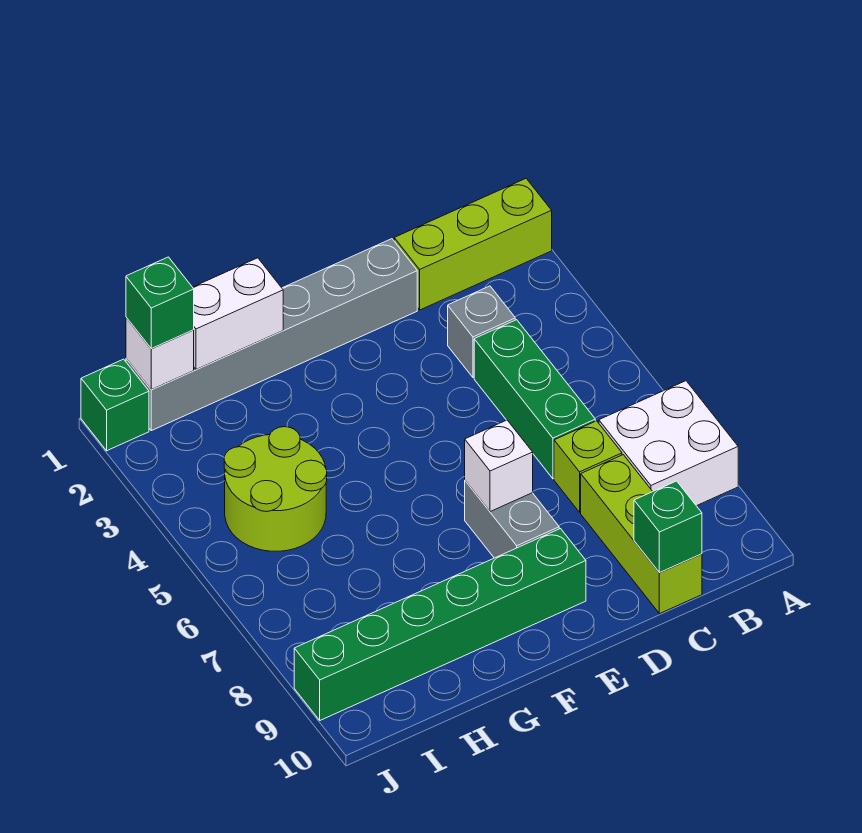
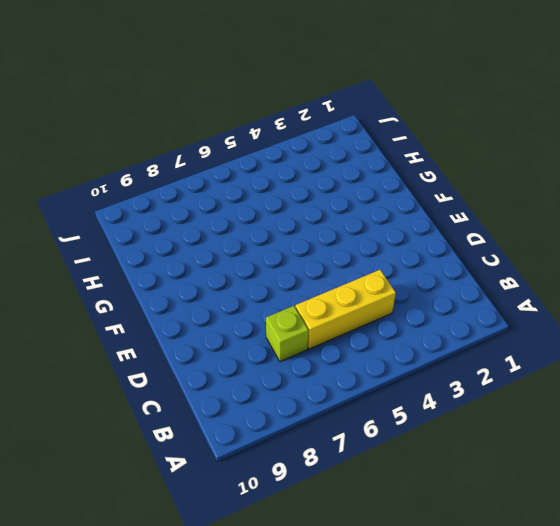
yellow 1x3 brick [295,270,396,349] -> green 1x3 brick [474,320,595,479]
none -> lime 1x3 brick [394,179,552,310]
none -> white 2x2 brick [599,381,738,506]
none -> grey 1x1 brick [448,286,515,377]

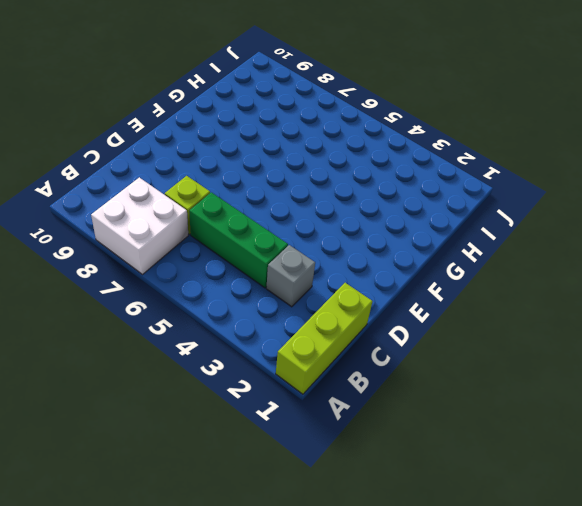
none -> lime 1x3 brick [581,455,702,614]
none -> grey 1x6 brick [126,239,417,431]
none -> grey 1x2 brick [465,481,559,558]

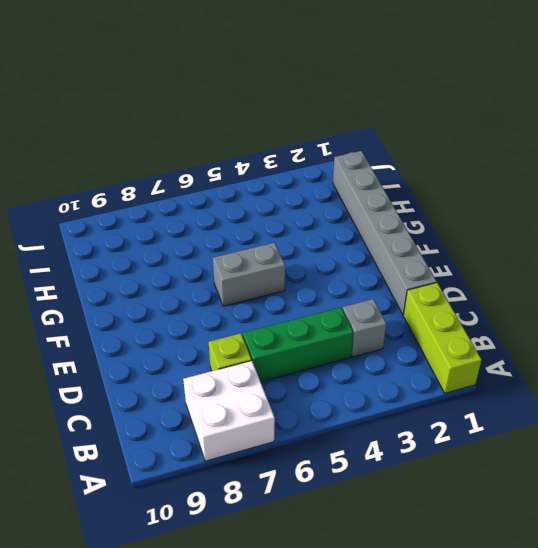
grey 1x2 brick [213,243,285,306] -> grey 1x2 brick moved to [465,481,559,558]
none -> lime 1x3 brick [581,455,702,614]
none -> green 1x6 brick [294,529,586,720]
none -> lime 2x2 round brick [224,427,327,551]

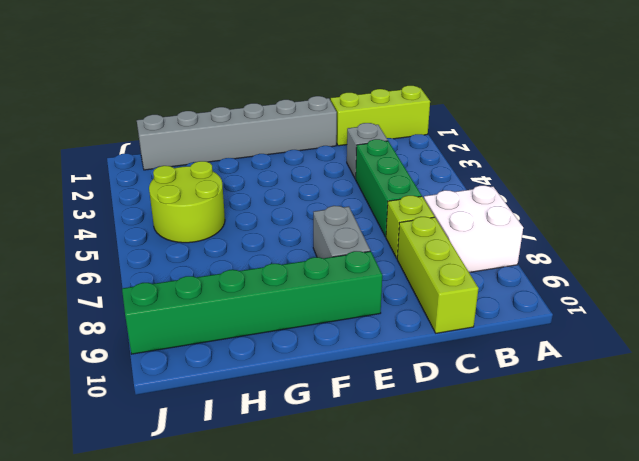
none -> green 1x1 brick [81,359,149,451]
none -> green 1x1 brick [634,481,702,573]
none -> white 1x1 brick [465,420,533,512]

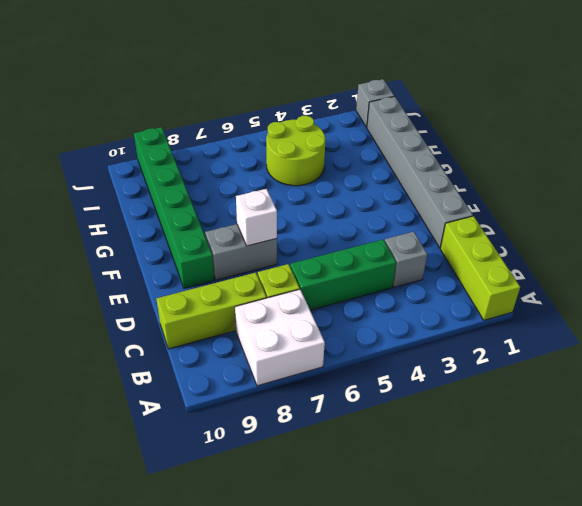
grey 1x1 brick [356,79,394,127] -> green 1x1 brick [81,359,149,451]
none -> green 1x1 brick [634,481,702,573]
none -> white 1x2 brick [193,258,283,369]
none -> white 1x1 brick [126,318,194,390]

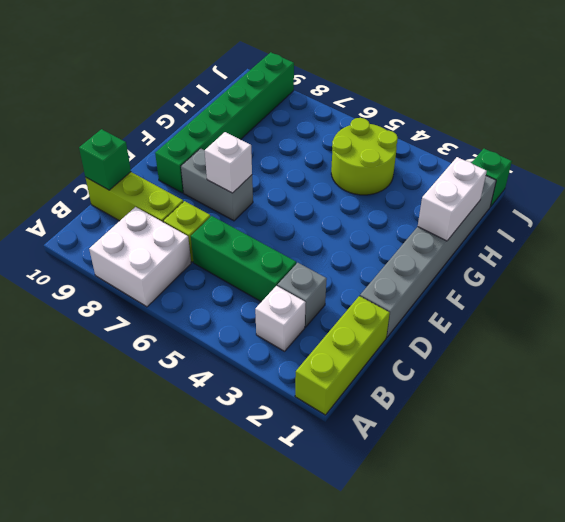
white 1x1 brick [255,286,306,351] -> white 1x1 brick moved to [126,318,194,390]
none -> green 1x1 brick [126,257,194,349]

